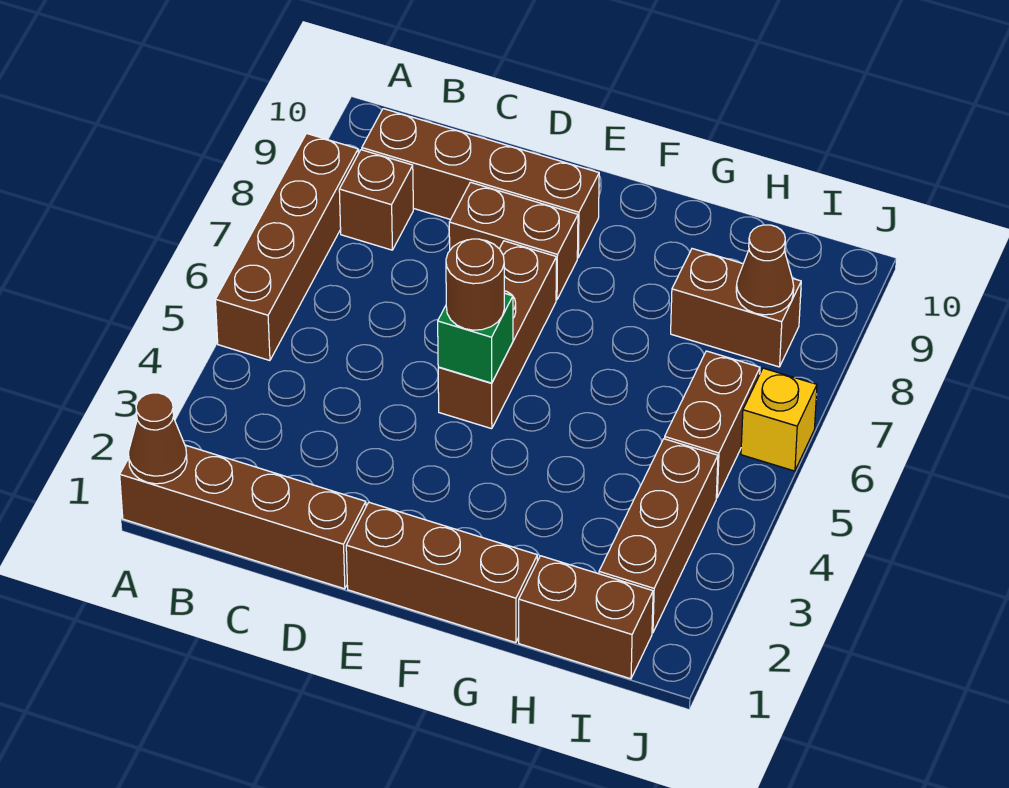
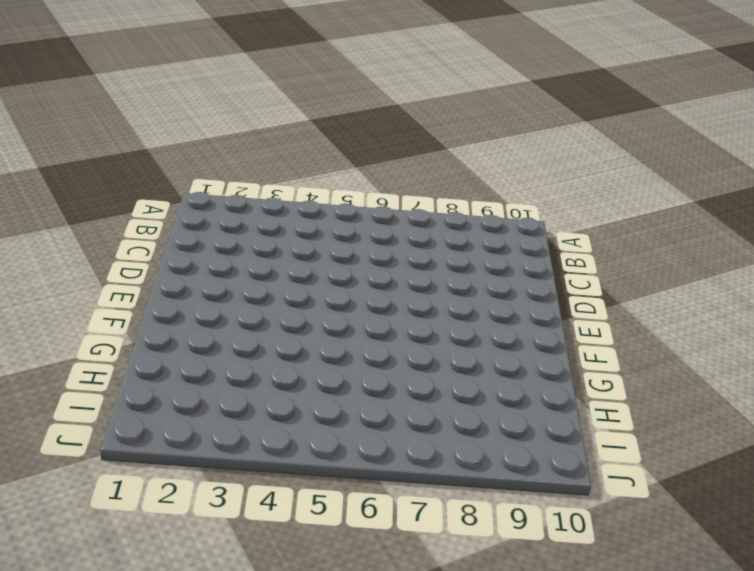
none -> brown 1x4 brick [120,445,366,589]
none -> brown 1x4 brick [215,133,358,361]
none -> brown 1x1 brick [339,150,413,250]

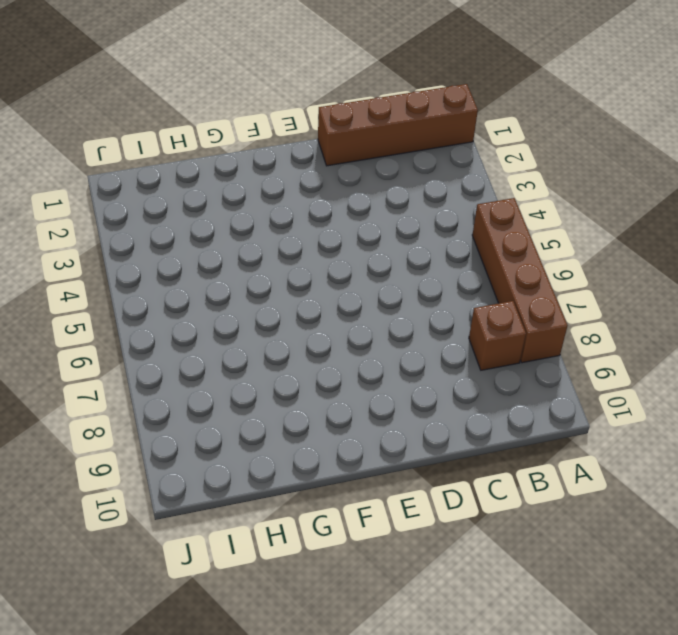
none -> brown 1x4 brick [362,109,599,258]
none -> brown 1x2 brick [449,182,578,300]
none -> brown 1x3 brick [346,502,537,643]

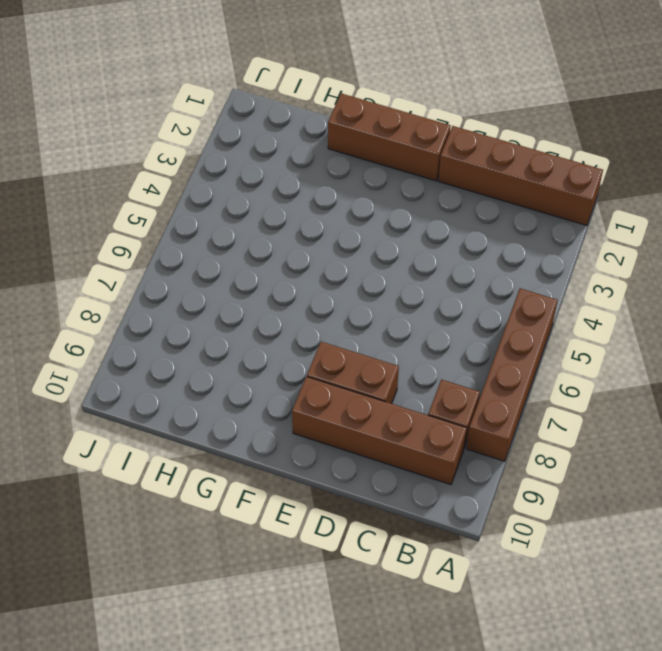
none -> brown 1x3 brick [438,241,556,429]
none -> brown 1x2 brick [519,556,653,679]
none -> brown 1x2 brick [671,249,801,367]

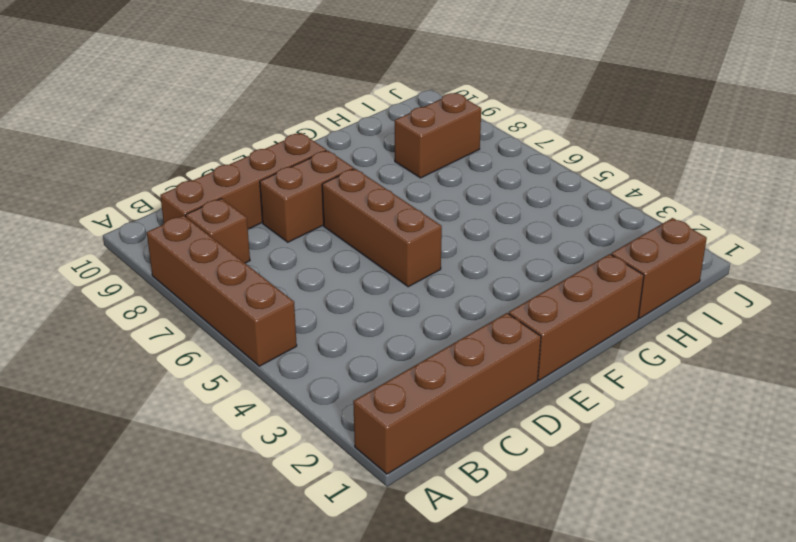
none -> brown 1x3 brick [599,439,718,633]
none -> brown 1x2 brick [665,351,760,498]
none -> yellow 1x1 brick [741,368,817,471]

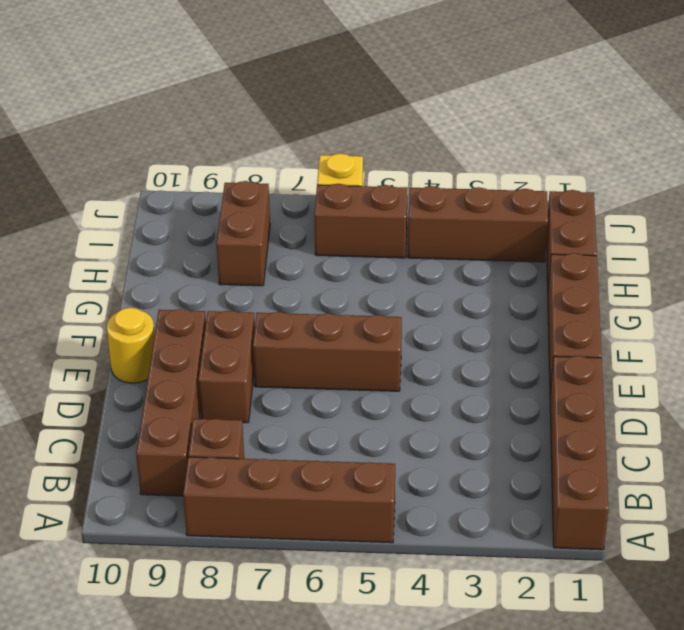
yellow 1x1 round brick [107,308,155,383] -> none
none -> brown 1x1 cone [128,393,187,484]
none -> green 1x1 brick [438,293,513,383]
none -> brown 1x1 cone [736,225,794,315]

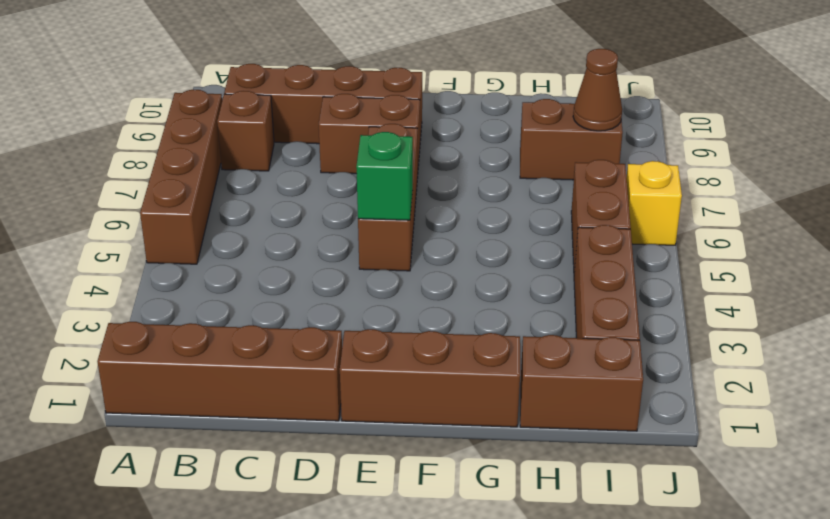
none -> brown 1x1 cone [128,393,187,484]
none -> brown 1x1 round brick [446,239,504,330]

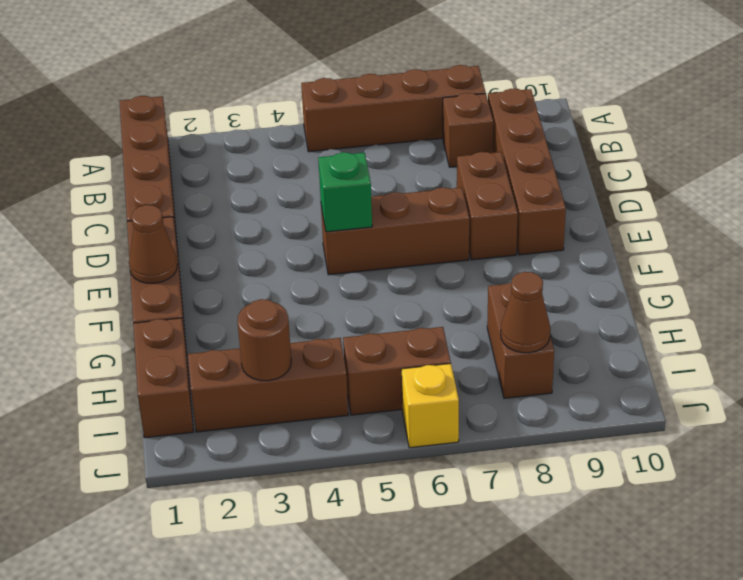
brown 1x1 cone [129,205,177,283] -> brown 1x1 cone moved to [128,393,187,484]
brown 1x1 round brick [237,299,291,381] -> brown 1x1 round brick moved to [446,239,504,330]

